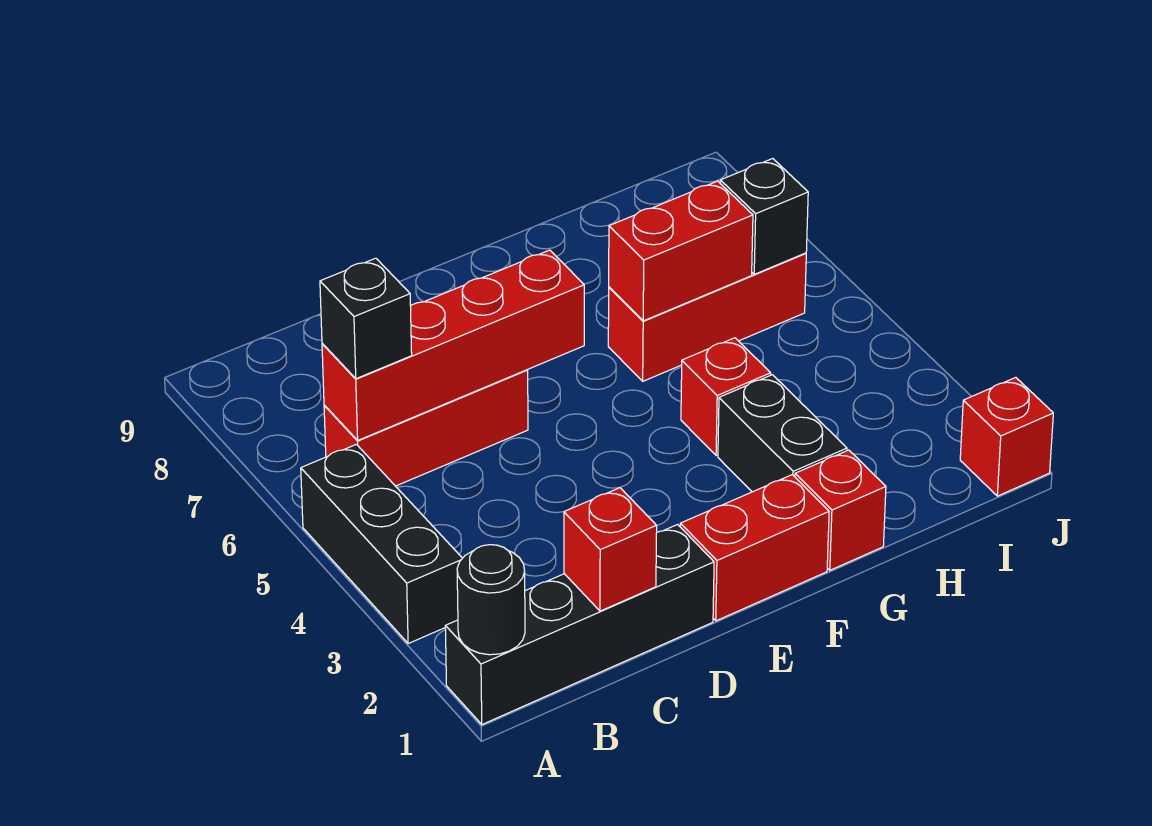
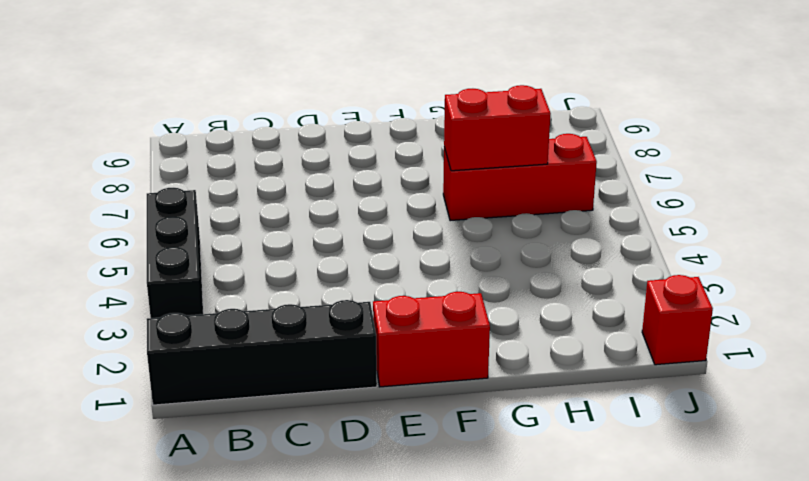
none -> red 1x3 brick [324,370,528,486]
none -> red 1x1 brick [795,450,886,570]
none -> black 1x2 brick [718,375,847,492]

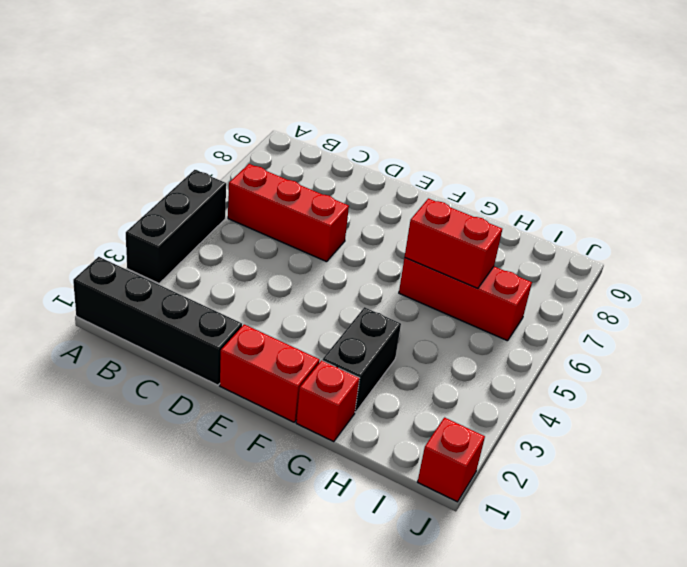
none -> red 1x1 brick [681,338,771,456]
none -> black 1x1 round brick [457,545,525,655]
none -> red 1x4 brick [322,250,584,441]

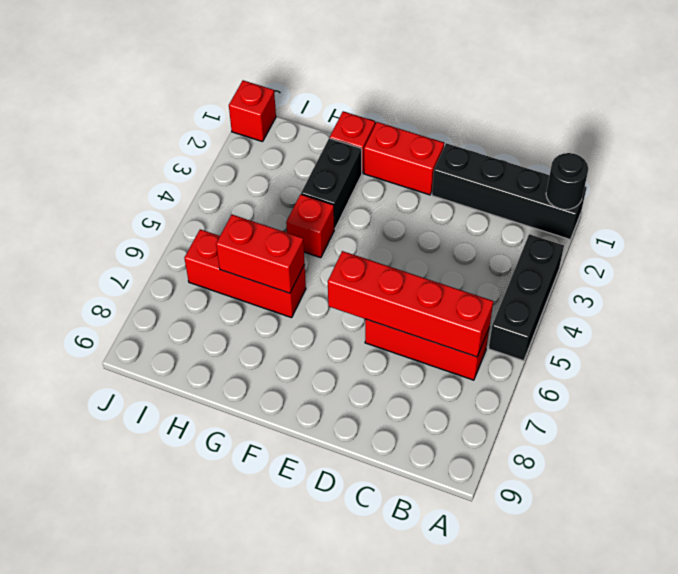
none -> red 1x1 brick [564,488,657,611]
none -> black 1x1 brick [720,159,808,274]
none -> black 1x1 brick [320,258,412,379]

